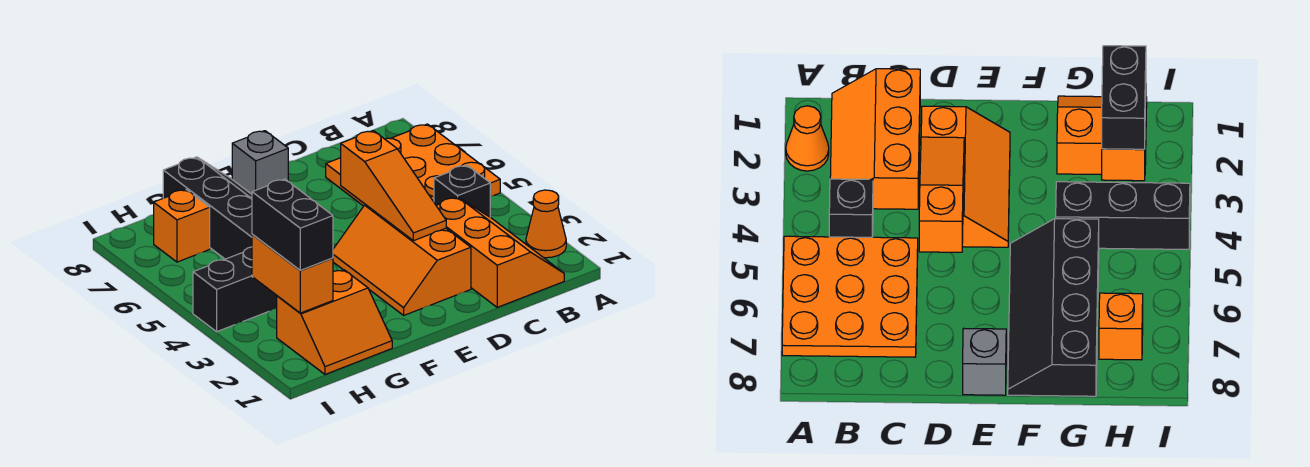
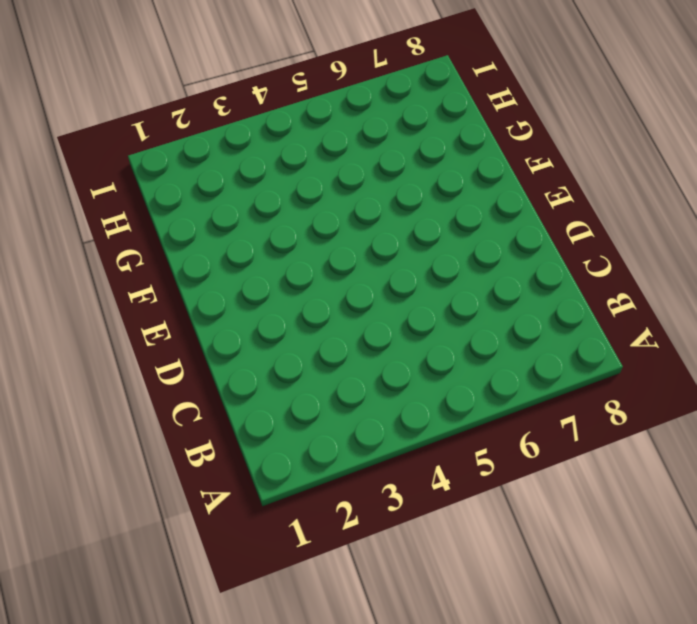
none -> orange 1x1 cone [526,190,566,258]
none -> orange 3x3 plate [326,124,500,206]
none -> orange 2x3 slope [436,197,564,307]

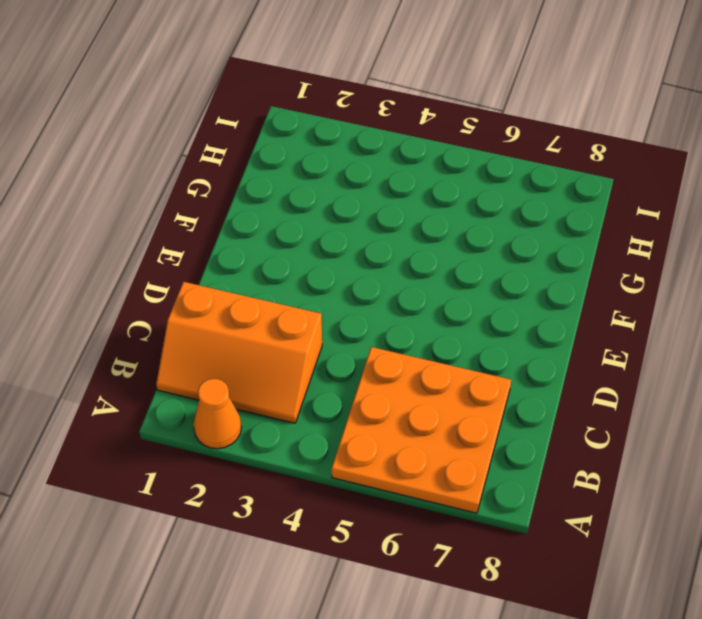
none -> black 1x1 brick [434,165,490,217]
none -> orange 2x3 slope [333,205,471,315]
none -> grey 1x1 brick [232,131,288,194]

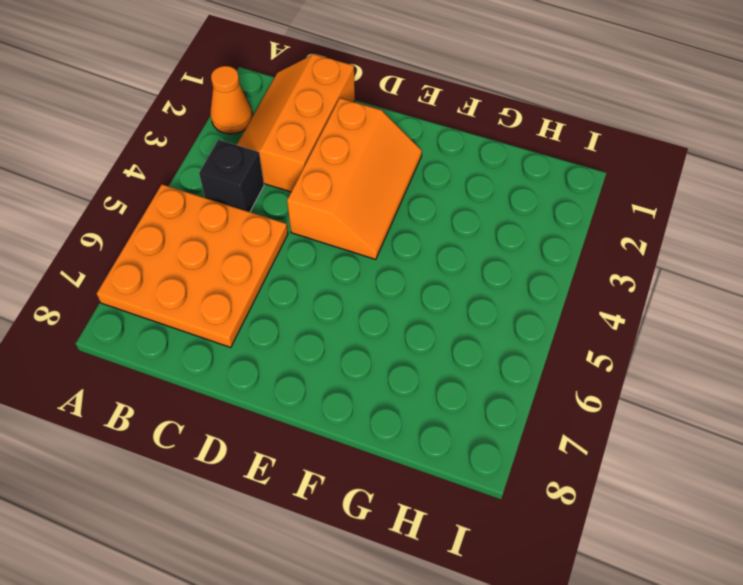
none -> grey 1x1 brick [232,131,288,194]
none -> black 2x4 slope [163,157,252,259]
none -> orange 2x2 slope [277,270,392,374]

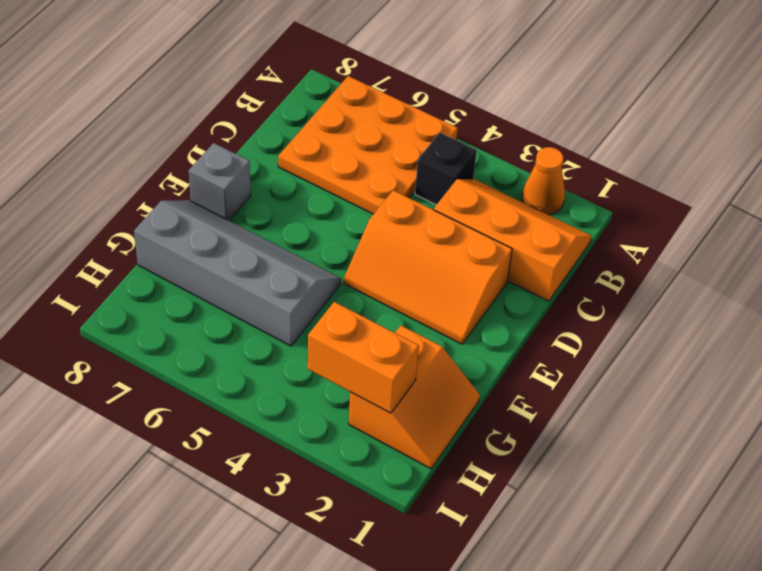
grey 2x4 slope [134,200,341,346] -> black 2x4 slope [163,157,252,259]
none -> black 1x3 brick [193,247,277,332]
none -> orange 1x1 brick [154,190,210,262]
none -> orange 1x3 slope [341,131,446,241]

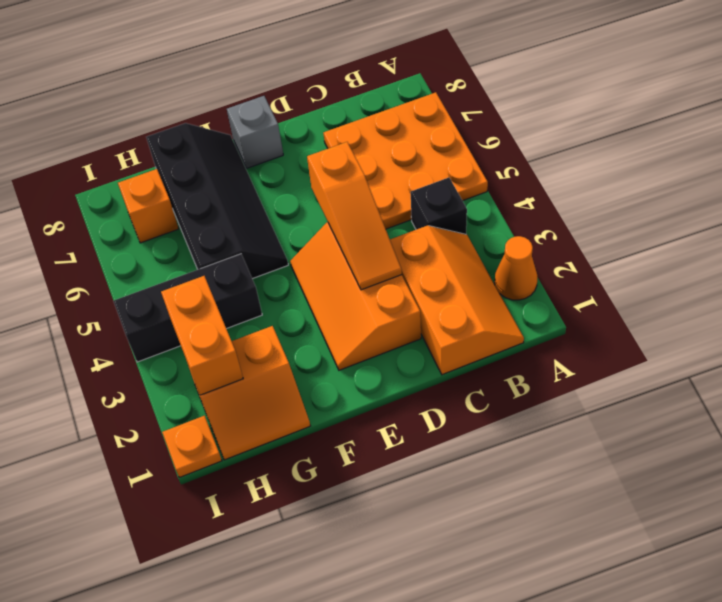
orange 1x1 plate [162,416,222,478] -> none
none -> black 1x2 brick [252,179,333,270]

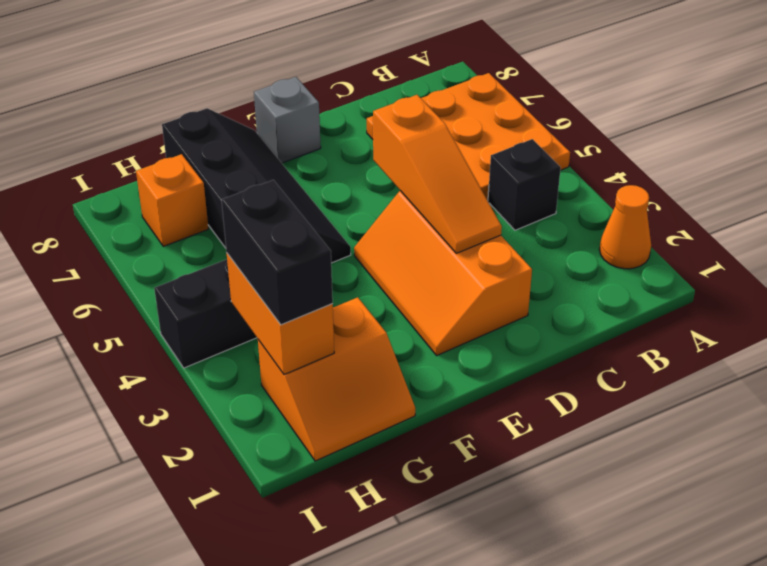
none -> orange 2x3 slope [436,197,564,307]

